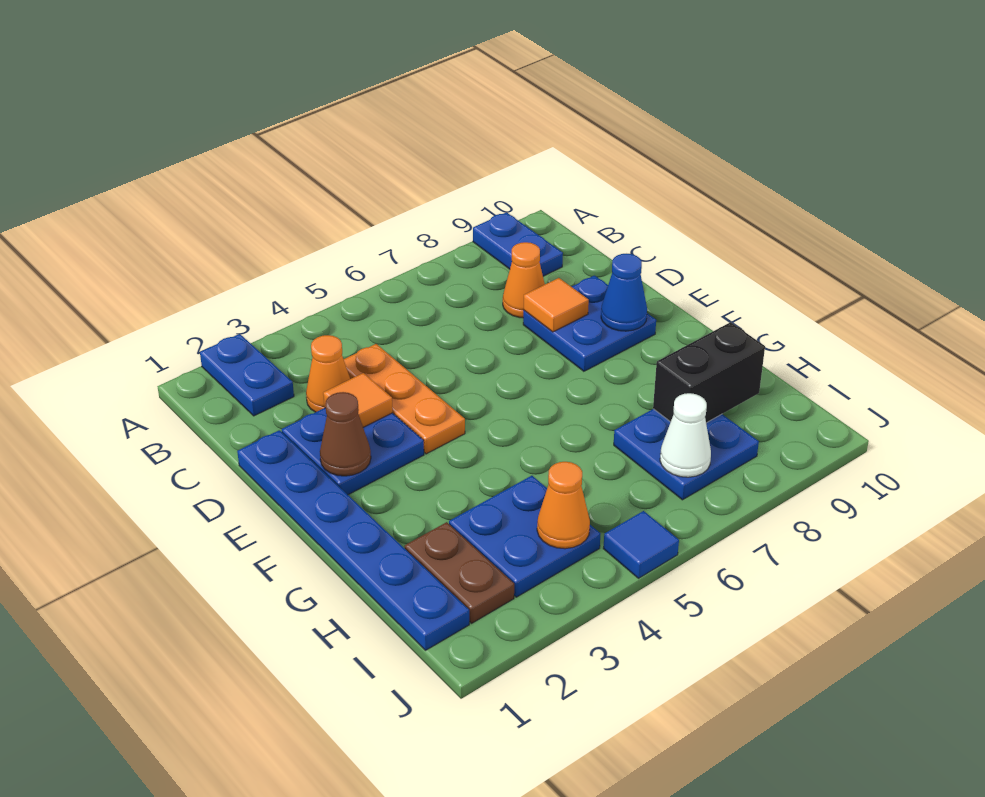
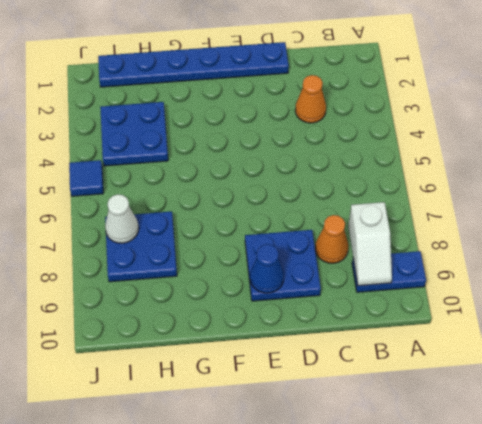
white 1x2 slope [348,202,392,286] -> none
none -> blue 1x2 plate [200,334,294,416]
none -> orange 1x3 plate [344,344,465,454]
none -> blue 2x2 plate [282,408,424,495]

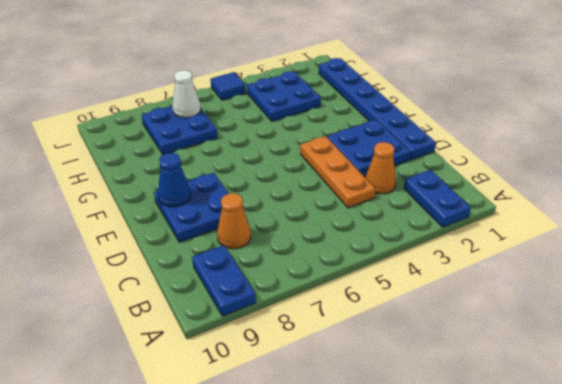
none -> brown 1x2 plate [405,522,514,623]
none -> orange 1x1 tile [323,373,393,427]
none -> orange 1x1 tile [523,278,589,332]

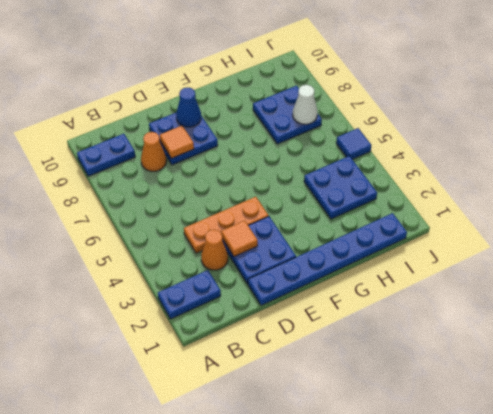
none -> brown 1x2 plate [405,522,514,623]
none -> brown 1x1 cone [320,392,371,476]
none -> black 1x2 brick [653,322,765,423]

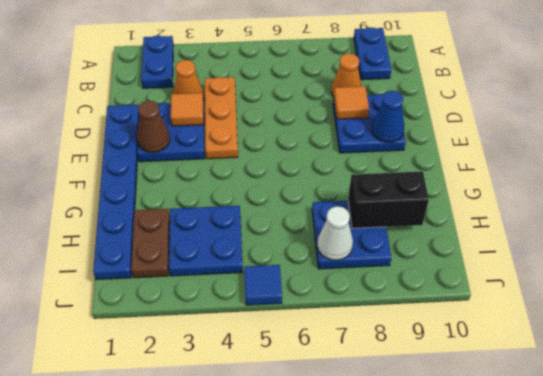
none -> orange 1x1 cone [537,462,590,549]

